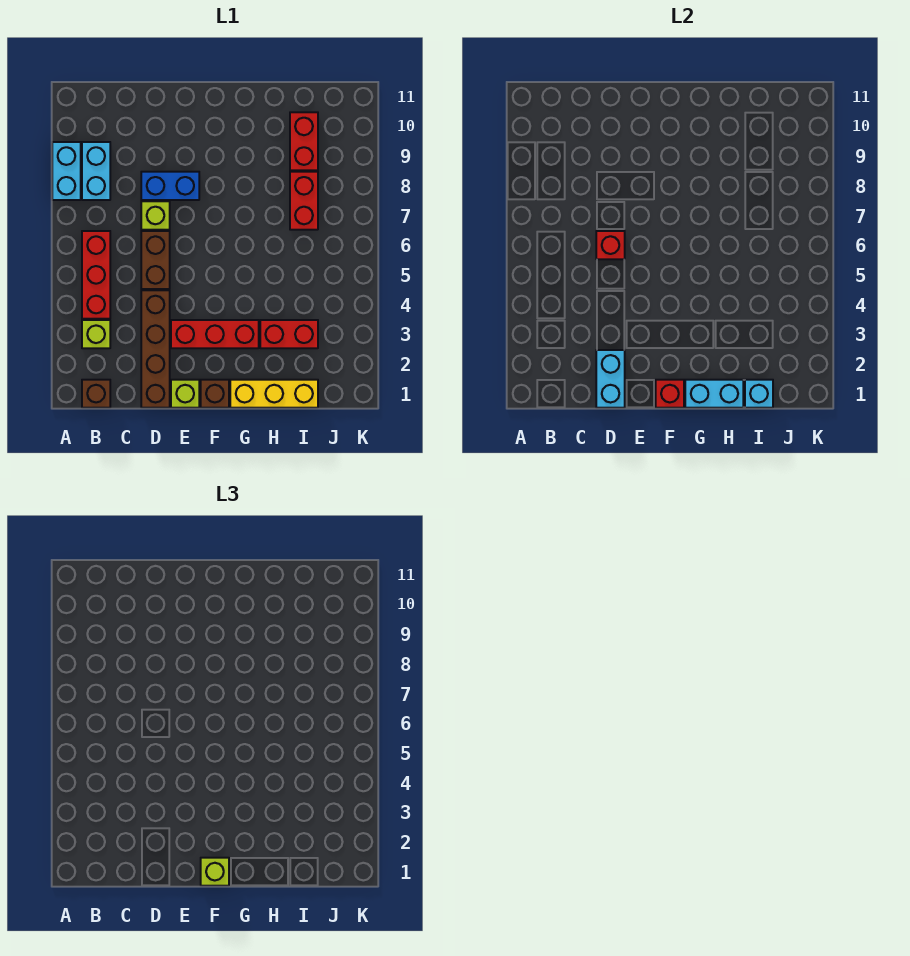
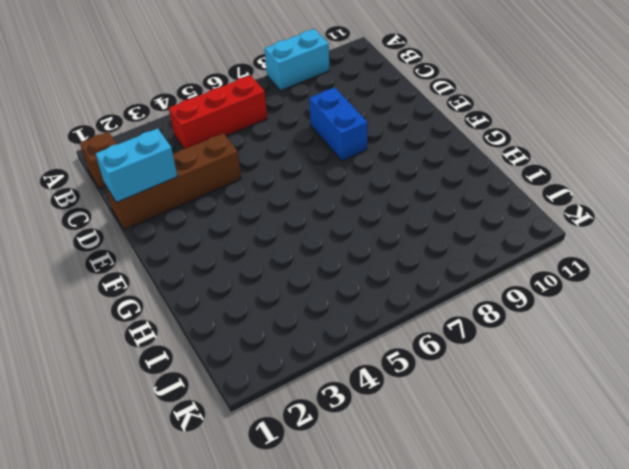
none -> lime 1x1 brick [82,320,110,348]
none -> cyan 1x2 brick [82,142,110,200]
none -> brown 1x2 brick [141,231,170,289]

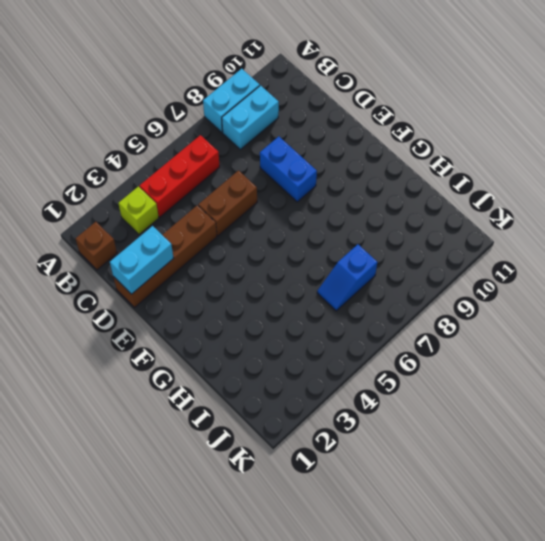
blue 1x2 slope [317,244,377,311] -> red 1x2 brick [290,172,318,230]
none -> lime 1x1 brick [141,201,170,230]
none -> lime 1x1 brick [171,380,199,408]
none -> red 1x3 brick [171,320,259,348]

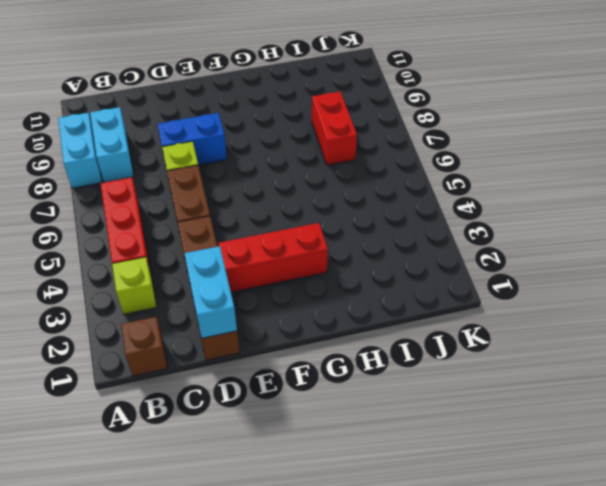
none -> lime 1x1 brick [171,380,199,408]
none -> brown 1x1 brick [201,380,229,408]
none -> yellow 1x3 brick [230,380,318,408]

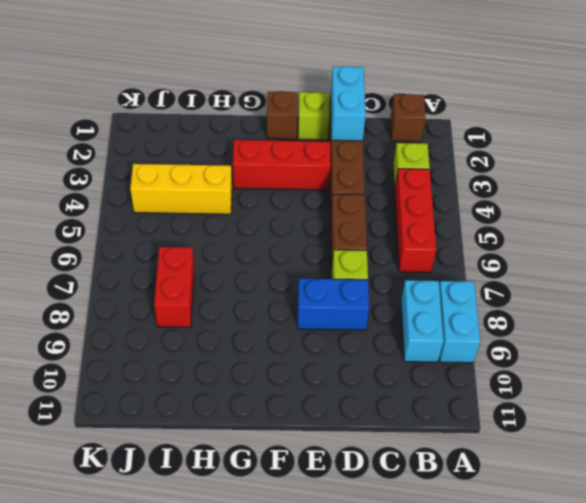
yellow 1x3 brick [130,164,232,214] -> yellow 1x3 brick moved to [230,380,318,408]
none -> red 1x2 brick [260,320,318,348]
none -> red 1x2 brick [290,112,318,170]
none -> red 1x1 brick [596,231,625,259]

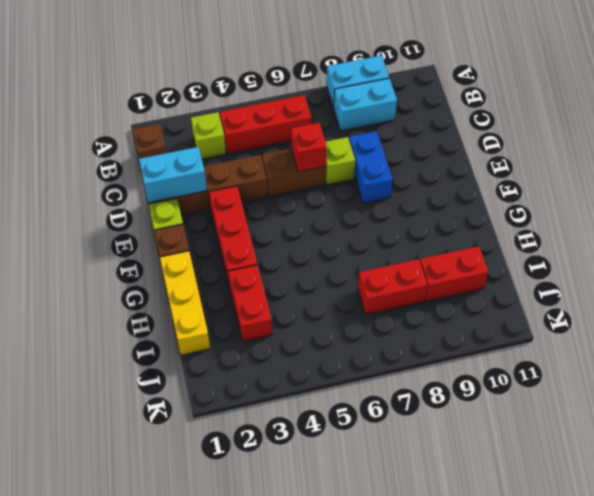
none -> red 1x1 brick [656,380,684,408]
none -> cyan 1x2 brick [685,380,743,408]
none -> cyan 1x1 brick [745,380,773,408]

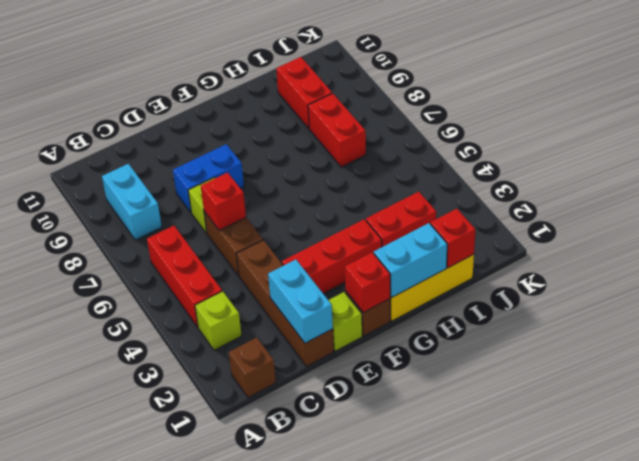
red 1x1 brick [430,209,475,268] -> cyan 1x1 brick [745,380,773,408]
none -> cyan 1x2 brick [52,142,81,200]
none -> lime 1x1 brick [201,858,229,886]

